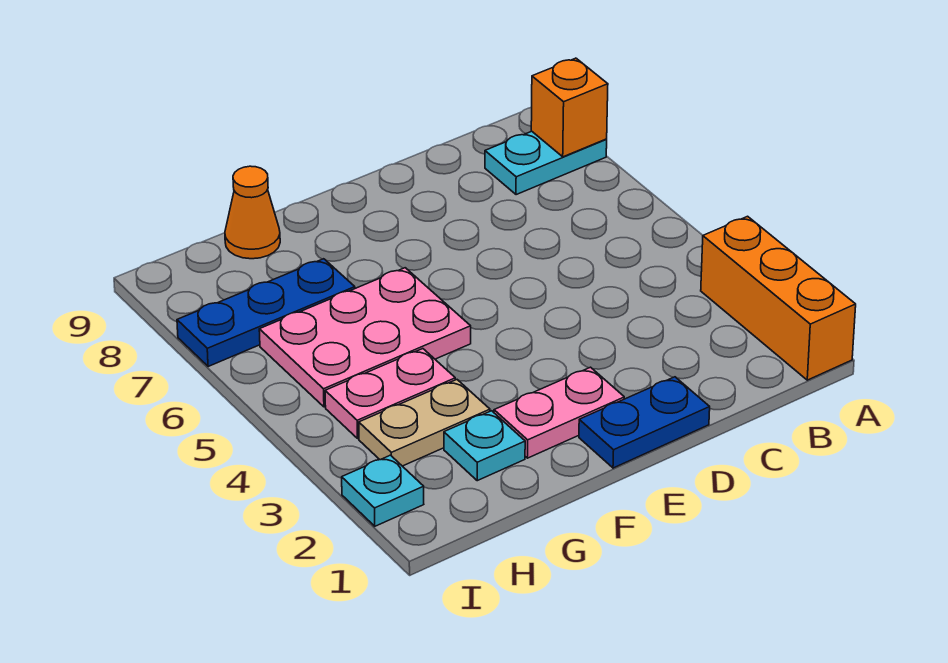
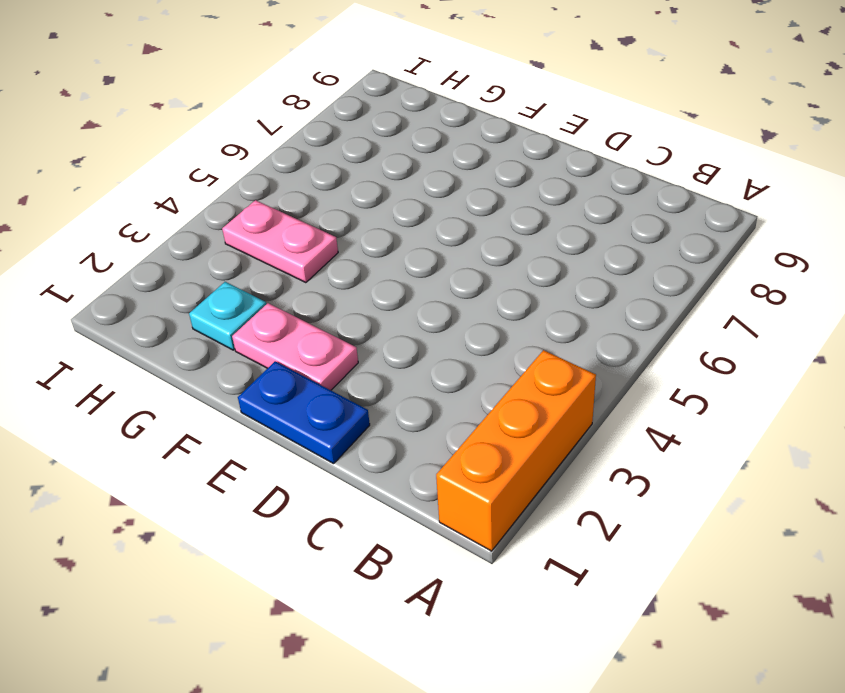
none -> cyan 1x2 plate [485,131,607,195]
none -> pink 2x3 plate [259,268,471,407]
none -> tan 1x2 plate [359,380,490,466]

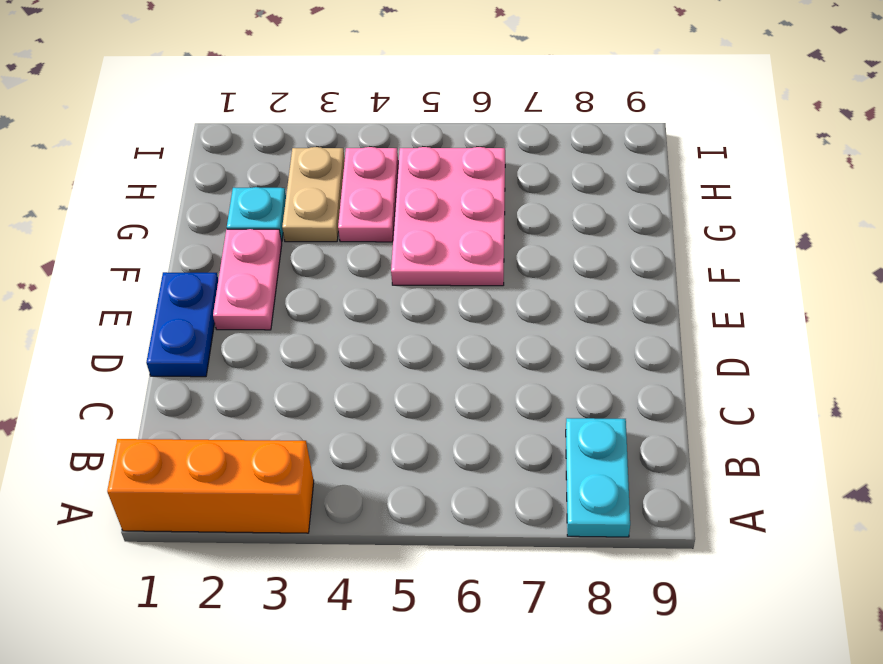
none -> blue 1x3 plate [177,259,355,367]
none -> orange 1x1 cone [225,166,280,259]
none -> cyan 1x1 plate [342,455,424,526]

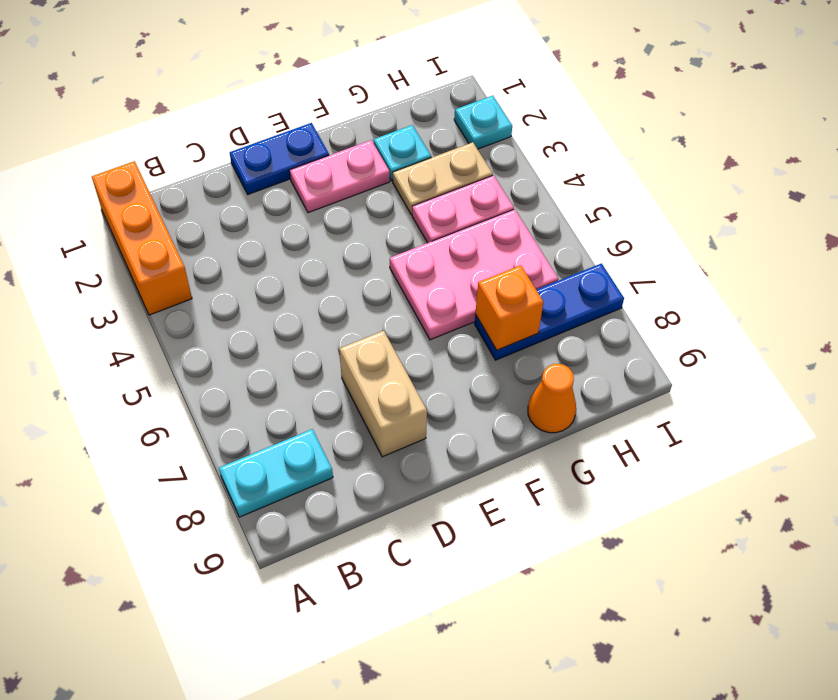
tan 1x2 brick [340,331,427,457] -> none
orange 1x1 brick [475,265,543,350] -> orange 1x1 brick moved to [531,58,608,157]

